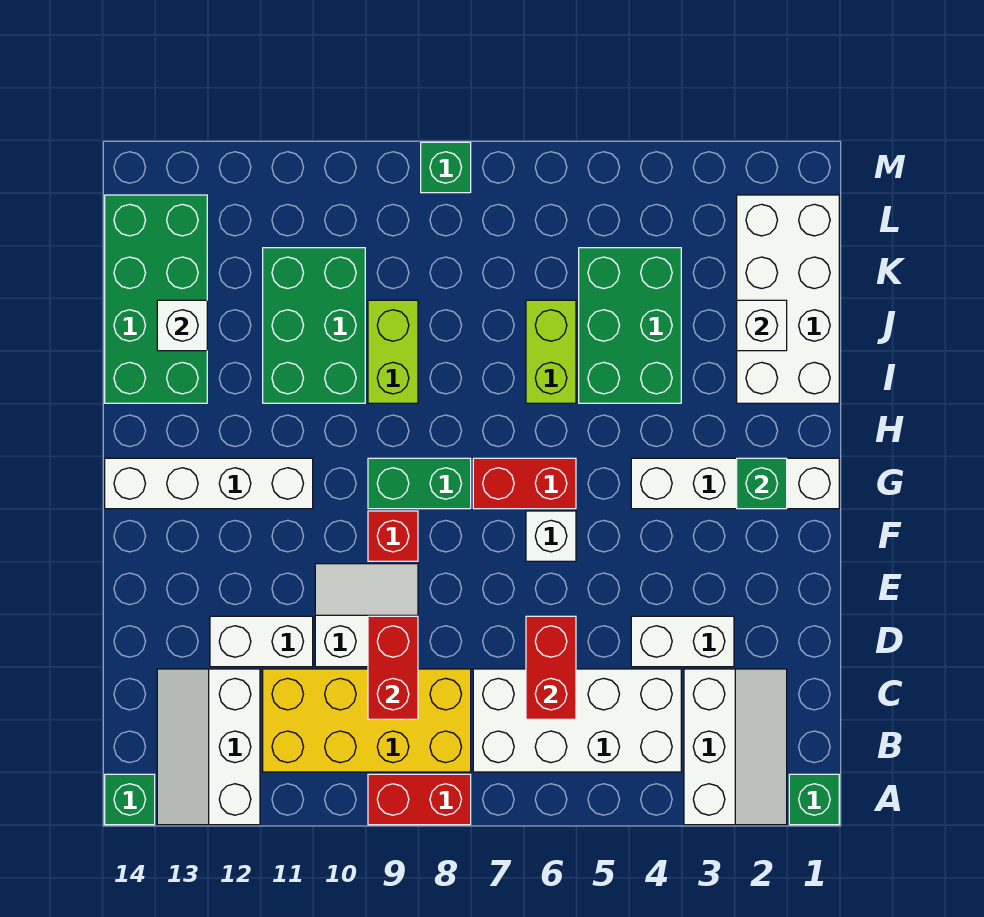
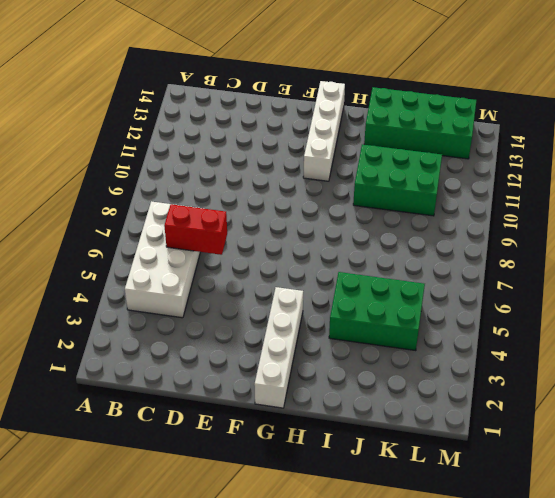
none -> green 1x1 brick [789,774,839,825]
none -> white 2x3 slope [684,669,787,825]
none -> red 1x2 brick [368,774,471,825]

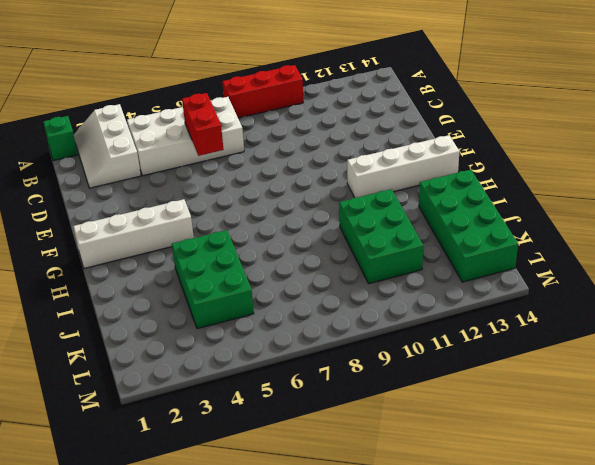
red 1x3 brick [222,65,303,118] -> red 1x2 brick [368,774,471,825]
none -> white 2x3 slope [157,669,260,825]
none -> green 1x1 brick [105,774,155,825]
none -> yellow 2x4 brick [263,669,471,772]

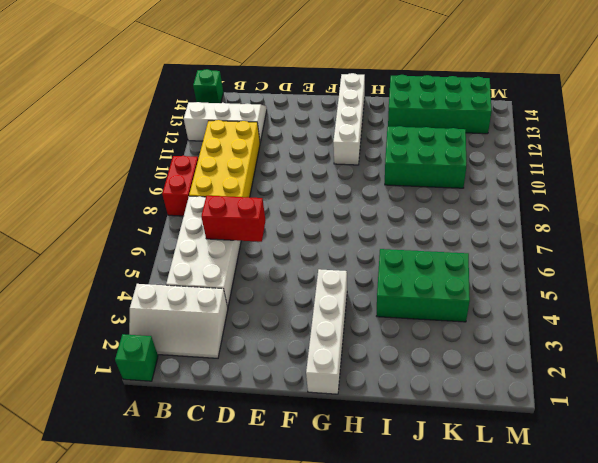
none -> white 1x2 brick [631,616,734,667]
none -> white 2x2 slope [315,564,418,667]
none -> white 1x2 brick [210,616,313,667]

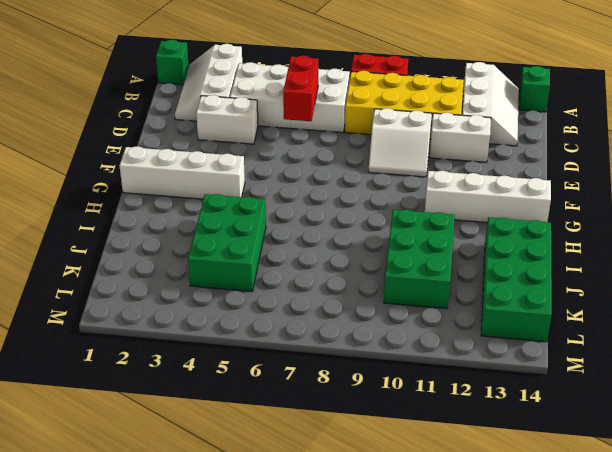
none -> white 1x1 brick [526,511,576,561]
none -> red 1x1 brick [368,511,418,561]
none -> red 1x2 brick [473,458,576,509]

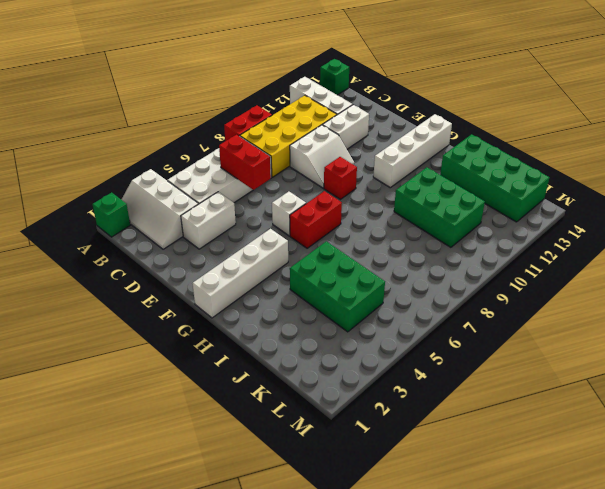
none -> green 1x2 brick [368,458,471,509]
none -> white 2x4 brick [737,195,839,403]
none -> lime 1x2 brick [526,300,576,403]

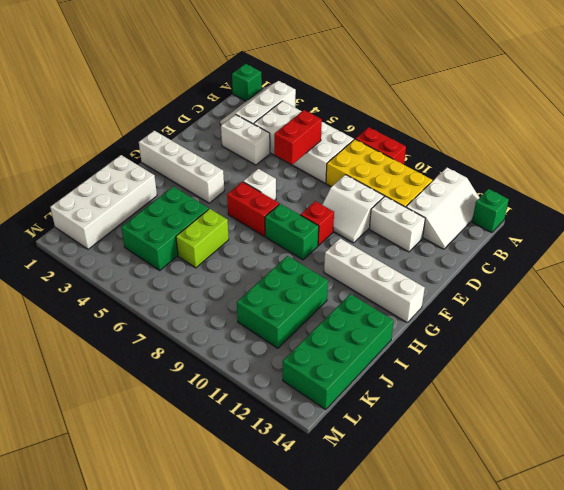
none -> lime 1x2 brick [368,300,418,403]
none -> green 1x1 brick [421,142,471,193]
none -> red 1x2 brick [368,616,418,719]

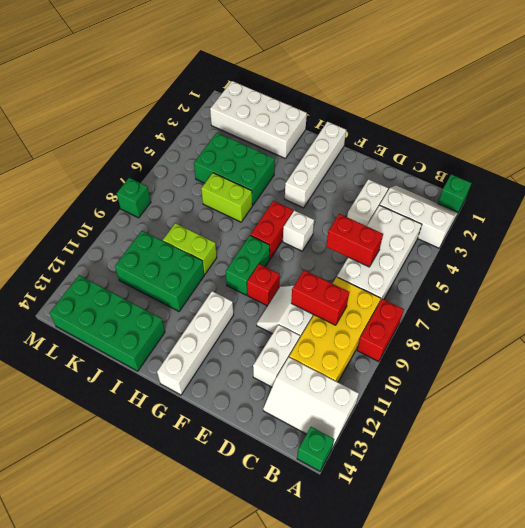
none -> green 1x1 brick [737,458,787,509]
none -> white 1x1 brick [737,300,787,351]
none -> white 1x1 brick [157,300,207,351]

